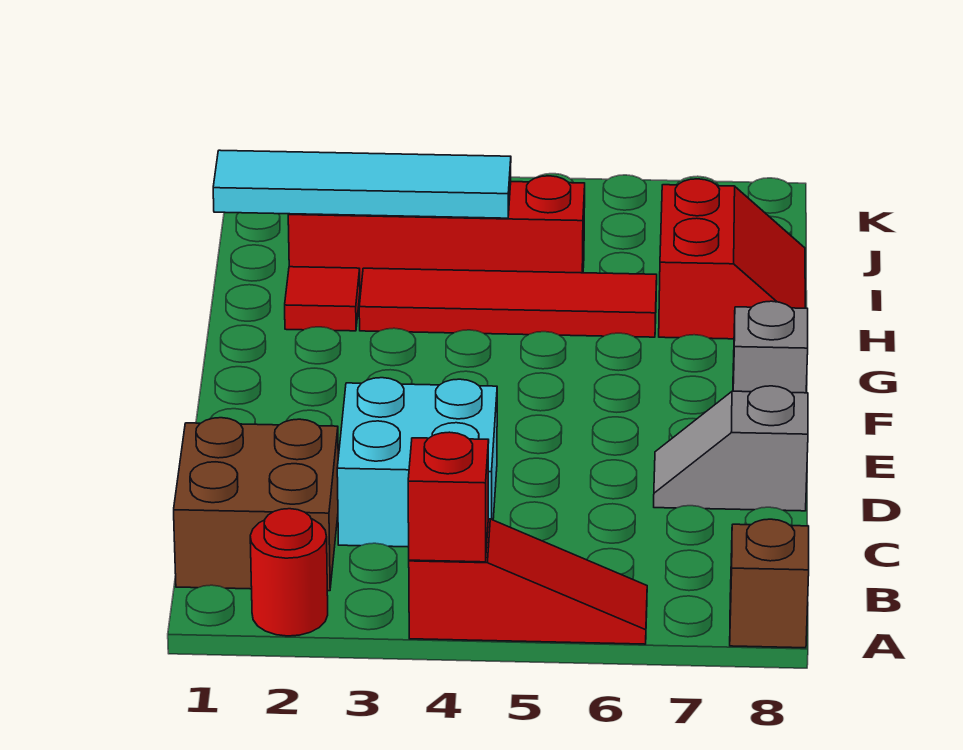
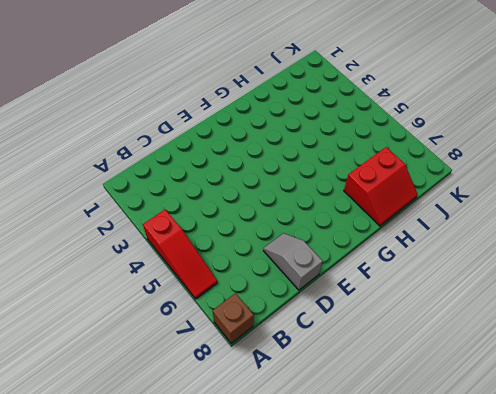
none -> red 1x1 round brick [250,509,328,636]
none -> brown 2x2 brick [174,418,338,591]
none -> cyan 2x2 brick [337,378,497,547]

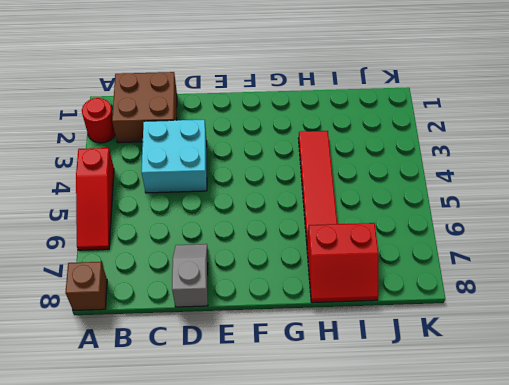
none -> grey 1x1 brick [733,301,808,393]
none -> red 1x1 tile [285,267,360,331]
none -> red 1x4 brick [288,176,585,291]

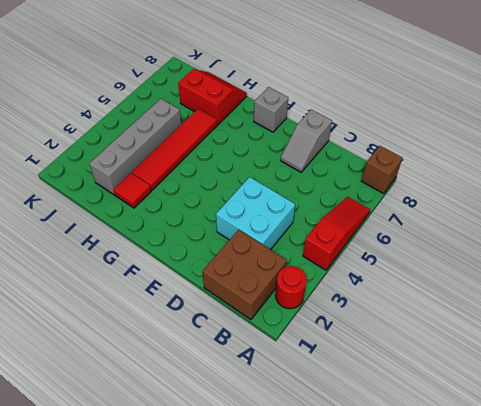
grey 1x4 brick [89,99,181,195] -> red 1x4 brick [288,176,585,291]
none -> red 1x1 brick [408,432,489,562]
none -> cyan 1x4 tile [213,150,511,218]

